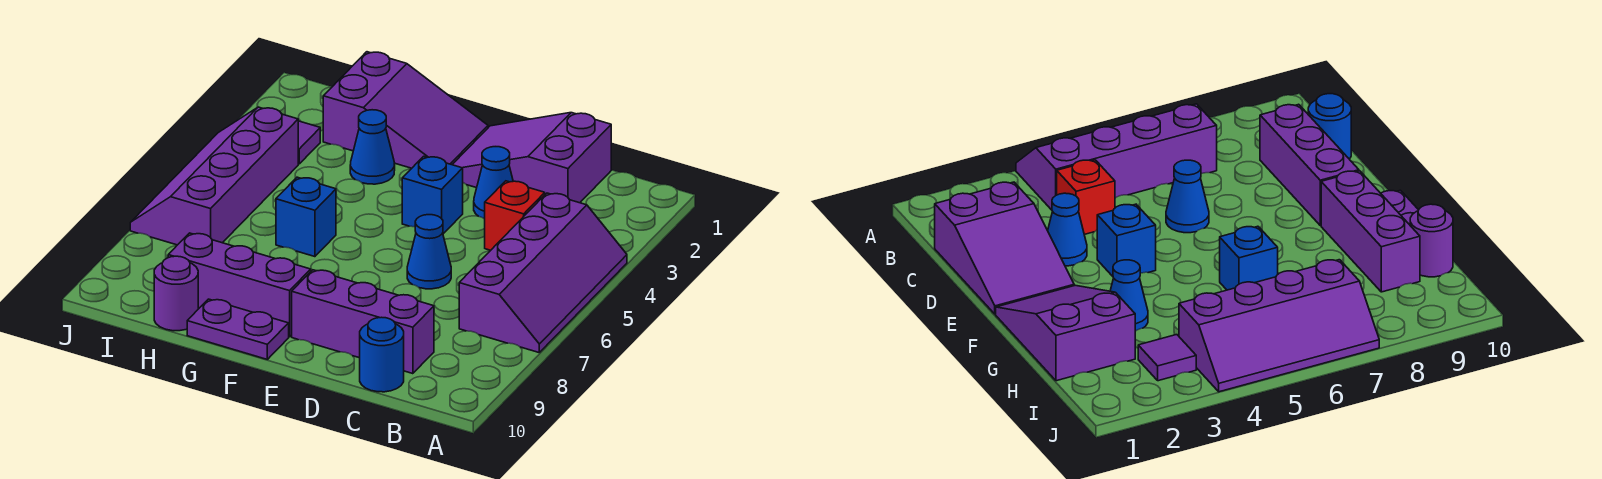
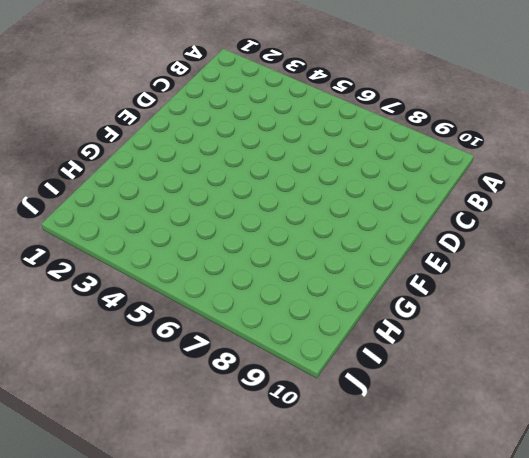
none -> purple 2x4 slope [459,193,627,352]
none -> purple 2x3 slope [452,113,611,203]
none -> red 1x1 brick [485,181,545,250]

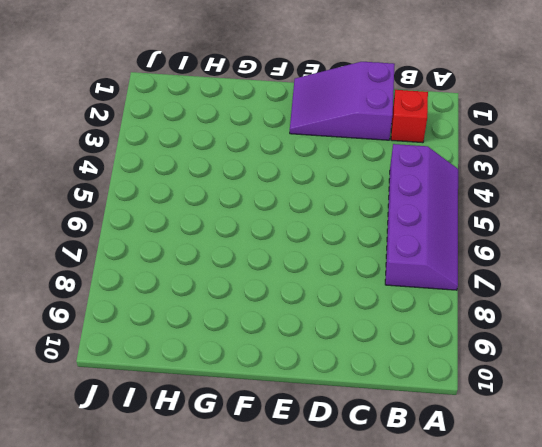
red 1x1 brick [391,90,428,143] -> red 1x1 brick moved to [485,181,545,250]
none -> purple 1x3 brick [292,270,434,374]
none -> blue 1x1 round brick [360,317,404,392]
none -> blue 1x1 cone [474,147,513,219]

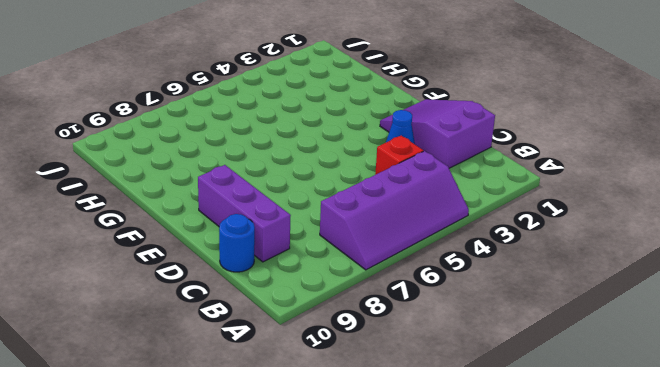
none -> blue 1x1 cone [407,215,451,289]
none -> blue 1x1 brick [402,156,463,234]
none -> purple 2x3 slope [323,52,488,168]

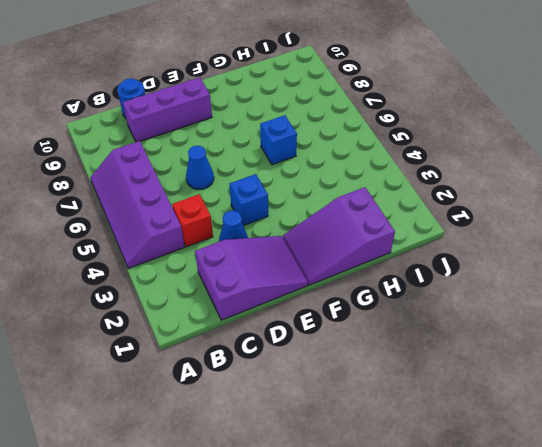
none -> purple 1x3 brick [168,233,311,337]
none -> purple 1x2 plate [187,299,289,359]
none -> blue 1x1 cone [350,110,395,184]

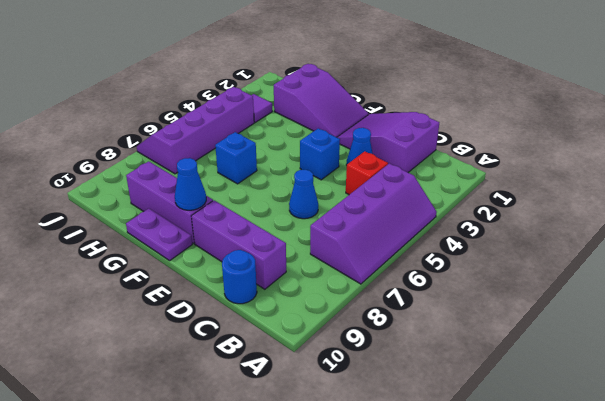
blue 1x1 cone [175,158,206,210] -> blue 1x1 cone moved to [350,110,395,184]
none -> purple 1x1 round brick [154,256,198,331]

